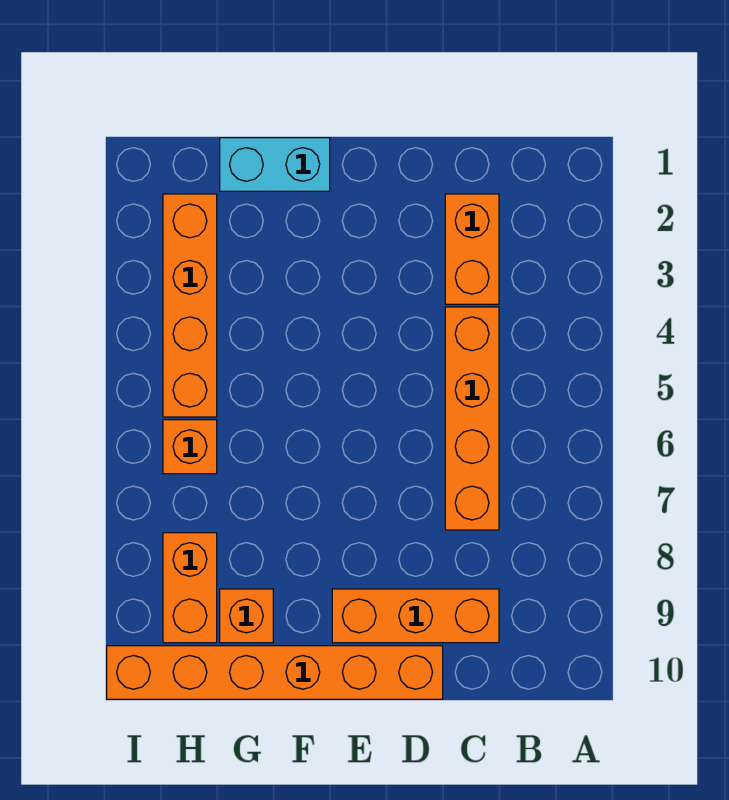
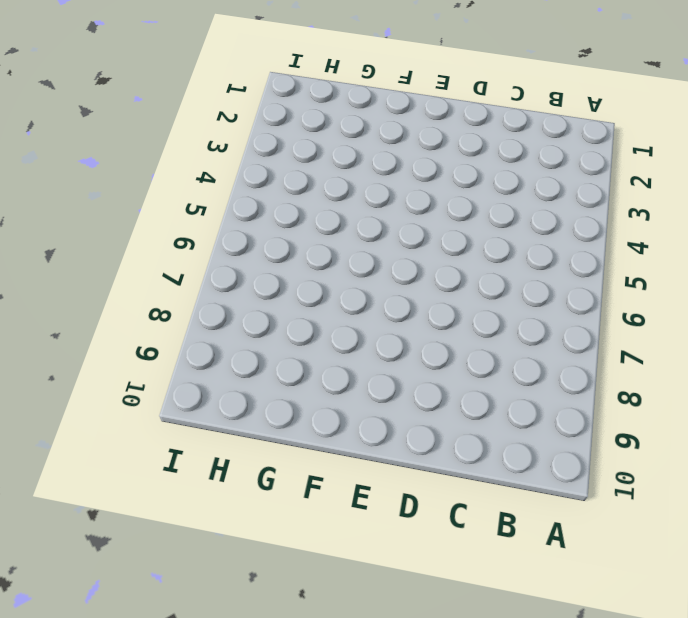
none -> orange 1x2 brick [445,194,499,304]
none -> orange 1x4 brick [445,307,499,530]

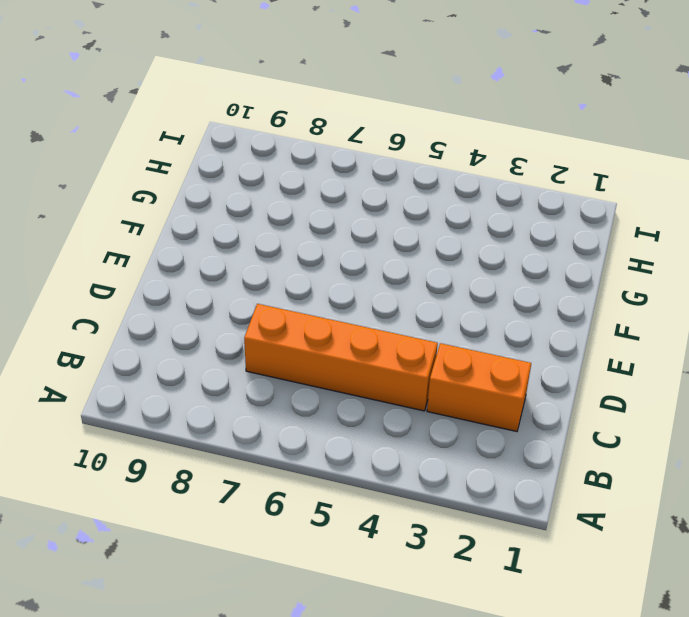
none -> orange 1x3 brick [332,589,499,643]
none -> orange 1x6 brick [107,646,443,699]

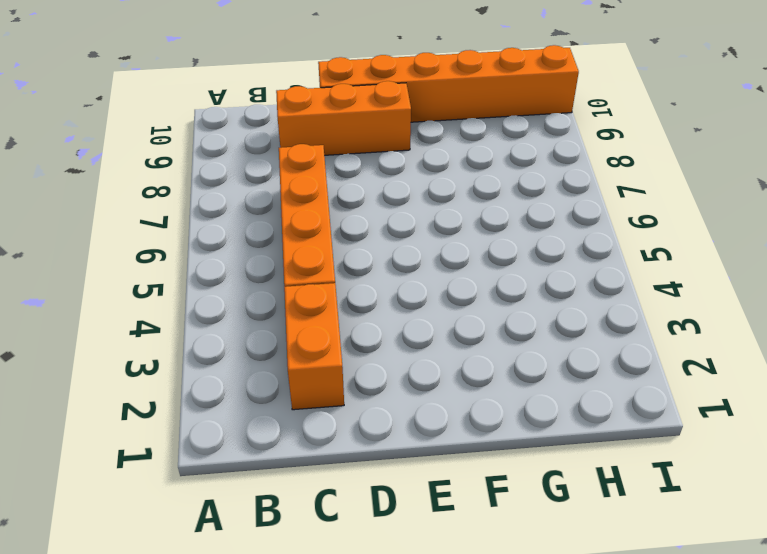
none -> cyan 1x2 brick [220,138,330,191]
none -> orange 1x1 brick [220,589,273,643]

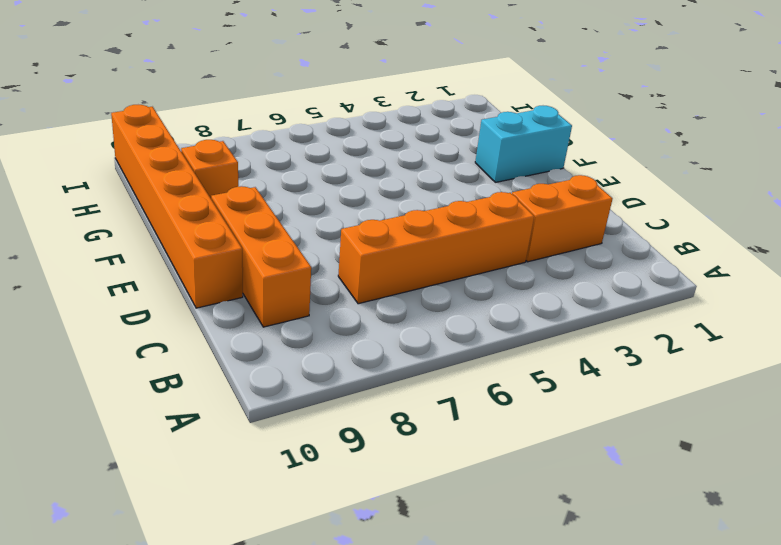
cyan 1x2 brick [475,106,572,182] -> cyan 1x2 brick turned to [220,138,330,191]
none -> orange 1x4 brick [163,194,217,417]
none -> orange 1x1 brick [163,420,217,474]

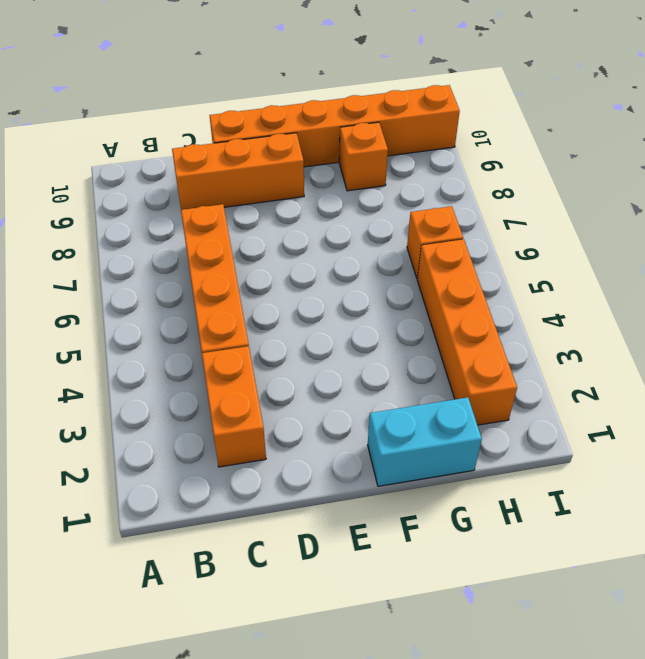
none -> orange 1x2 brick [163,533,217,643]

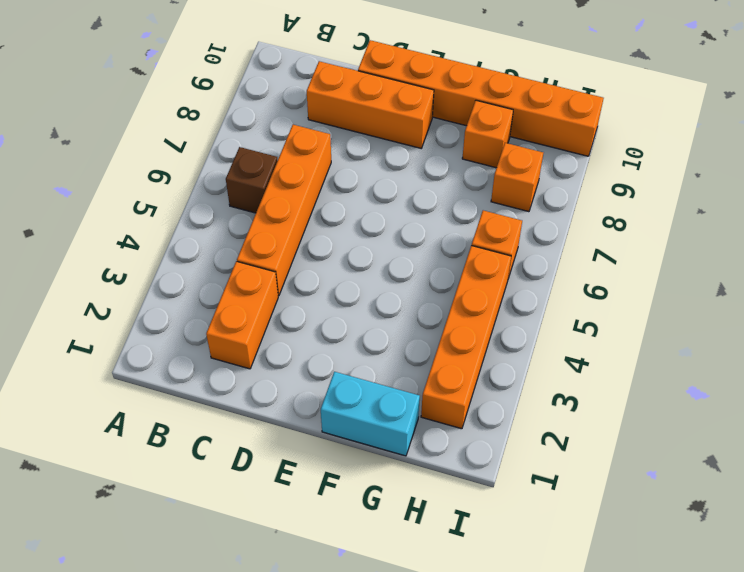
brown 1x1 brick [226,147,278,213] -> none
orange 1x1 brick [491,143,543,212] -> orange 1x2 brick [163,533,217,643]

